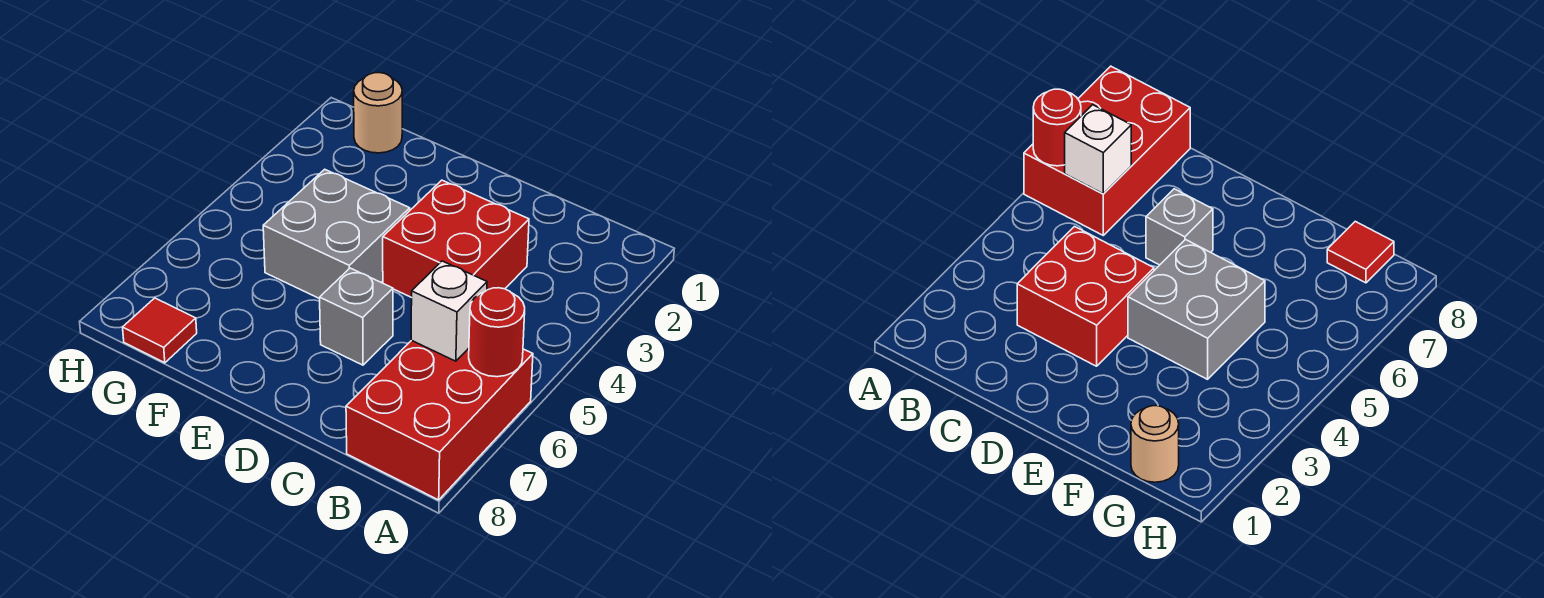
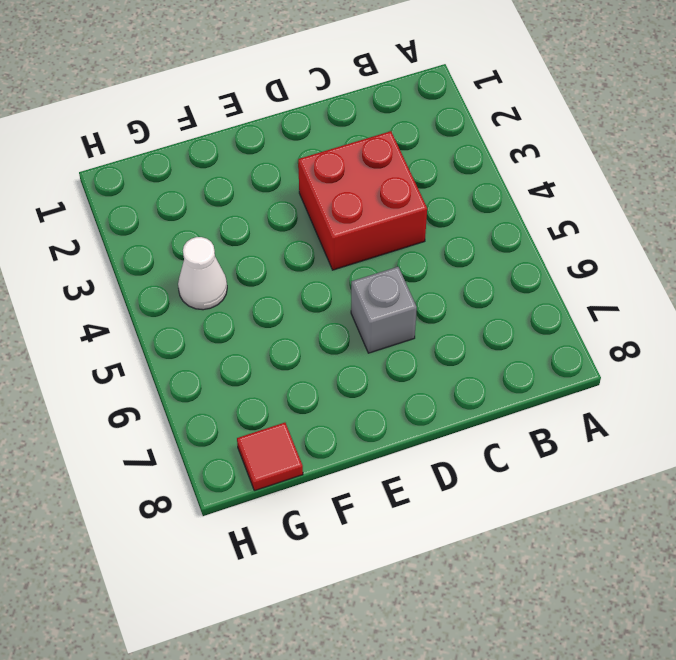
white 1x1 cone [178,237,227,310] -> none
none -> red 2x3 brick [346,340,533,500]
none -> grey 2x2 brick [263,169,410,299]

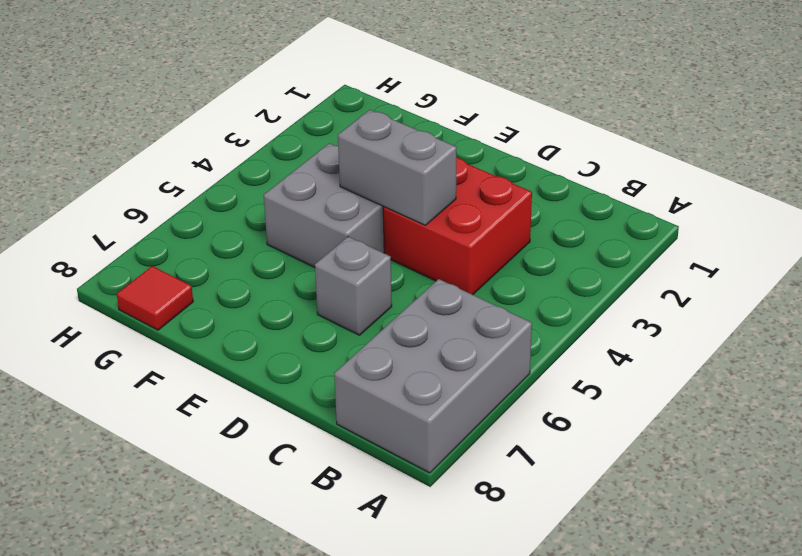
grey 2x3 brick [334,279,532,473] -> red 2x3 brick [346,340,533,500]
grey 1x2 brick [338,110,457,225] -> none
none -> tan 1x1 round brick [354,73,402,153]
none -> red 1x1 round brick [469,288,525,377]

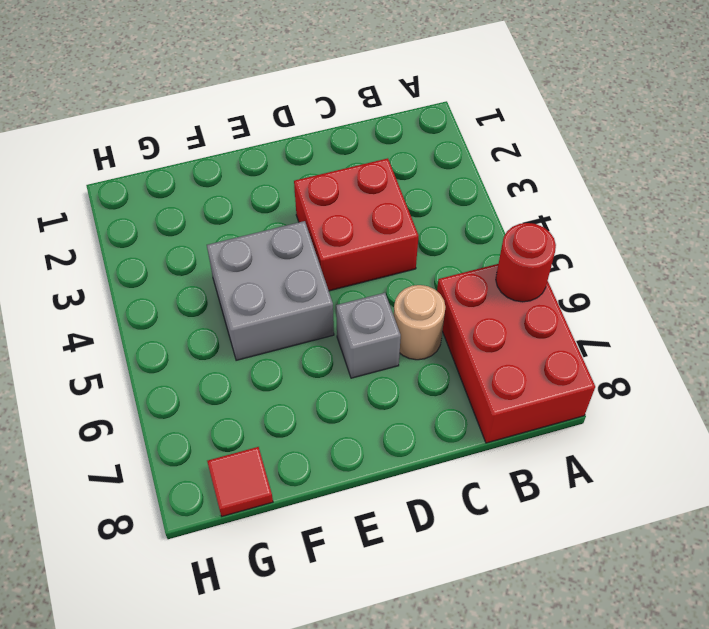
tan 1x1 round brick [394,285,446,360] -> tan 1x1 round brick moved to [354,73,402,153]
none -> white 1x1 brick [411,261,487,361]

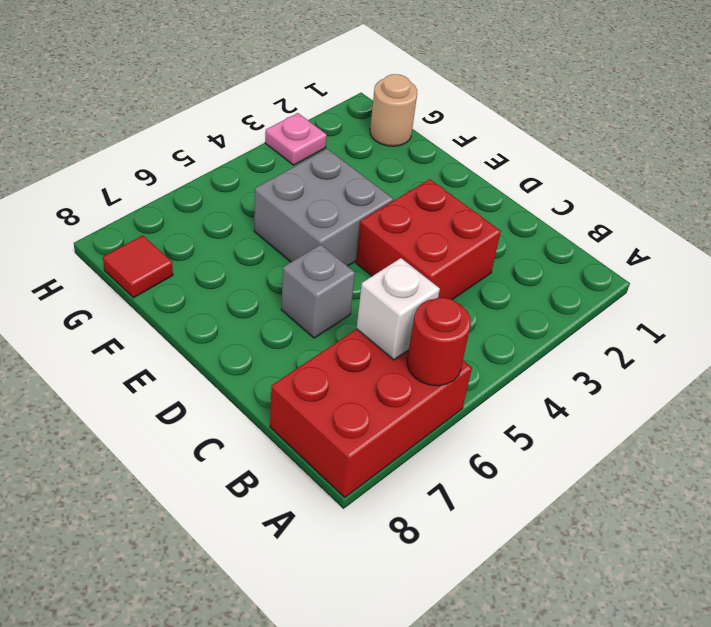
pink 1x1 plate [265,113,327,165] -> none

